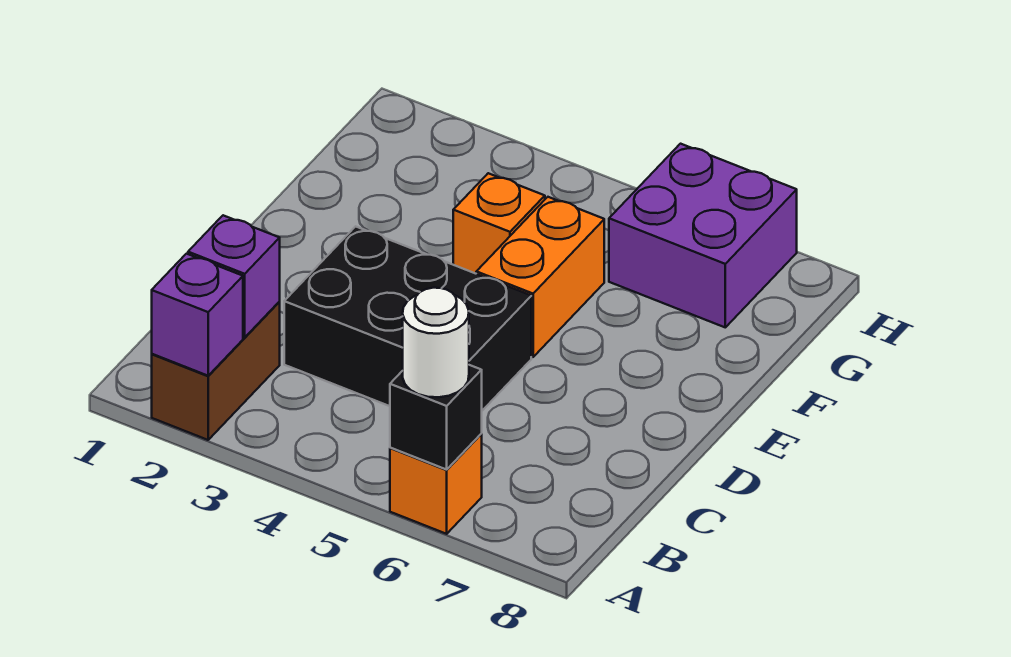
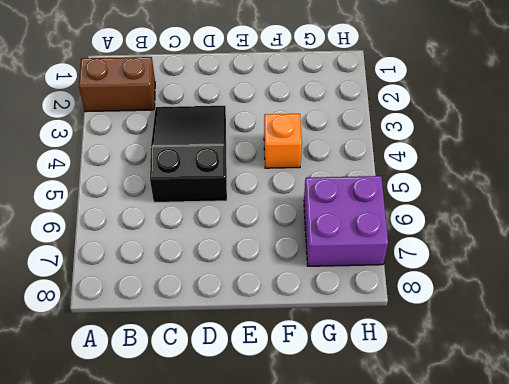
black 2x3 slope [150,106,227,202] -> black 2x3 brick [284,226,531,411]
none -> orange 1x1 brick [390,434,482,534]
none -> orange 1x2 brick [476,197,604,357]

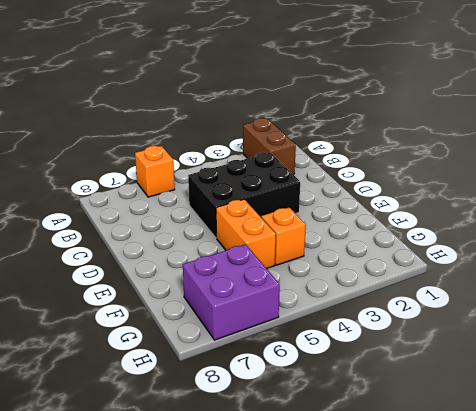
none -> purple 1x1 brick [152,254,243,376]
none -> black 1x1 brick [390,365,482,470]

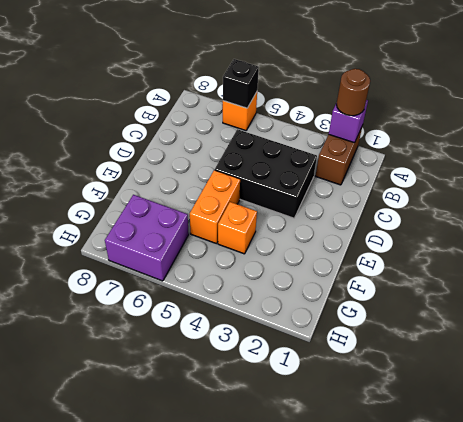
brown 1x1 round brick [337,69,370,116] -> none
none -> purple 1x1 brick [188,215,280,337]
none -> white 1x1 round brick [403,288,469,397]

